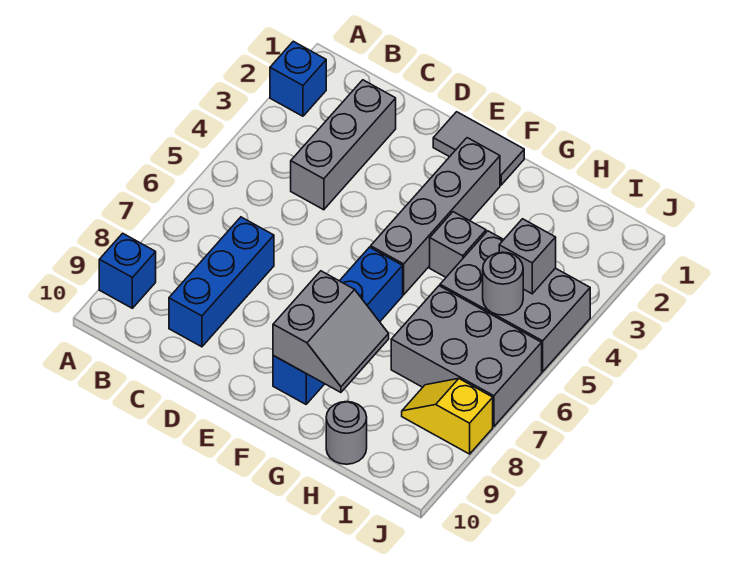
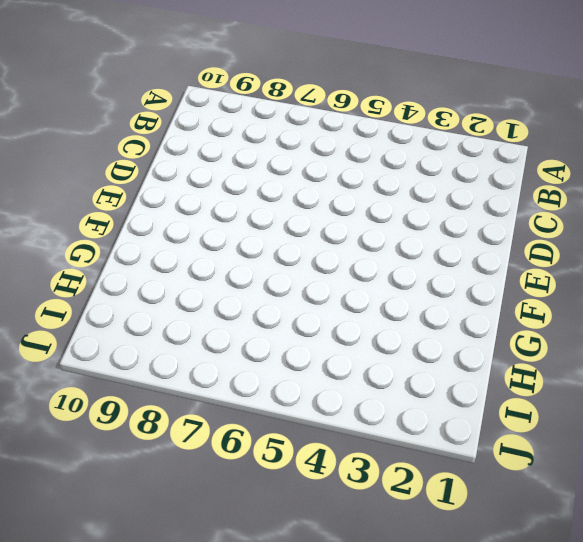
none -> blue 1x1 brick [270,41,326,116]
none -> blue 1x1 brick [99,233,156,308]
none -> grey 1x3 brick [291,80,396,210]

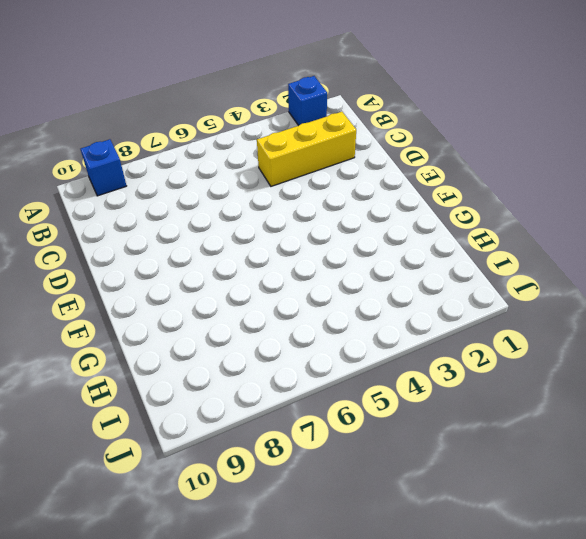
yellow 1x3 brick [257,112,356,186] -> grey 1x3 brick [291,80,396,210]
none -> blue 1x3 brick [169,217,274,347]
none -> grey 1x2 tile [433,112,524,185]
none -> grey 1x4 brick [371,138,500,295]

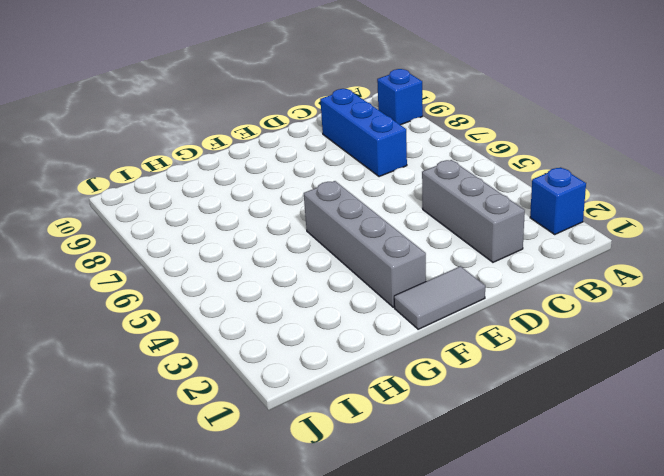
none -> blue 1x4 brick [273,247,403,404]
none -> grey 1x1 brick [430,212,486,277]
none -> grey 2x3 brick [440,231,590,372]

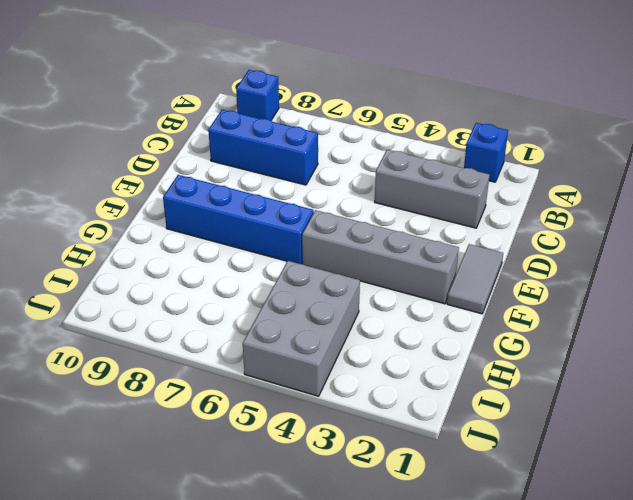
none -> grey 1x1 brick [430,212,486,277]
none -> grey 2x3 brick [391,286,542,427]
none -> grey 1x1 round brick [326,402,367,464]

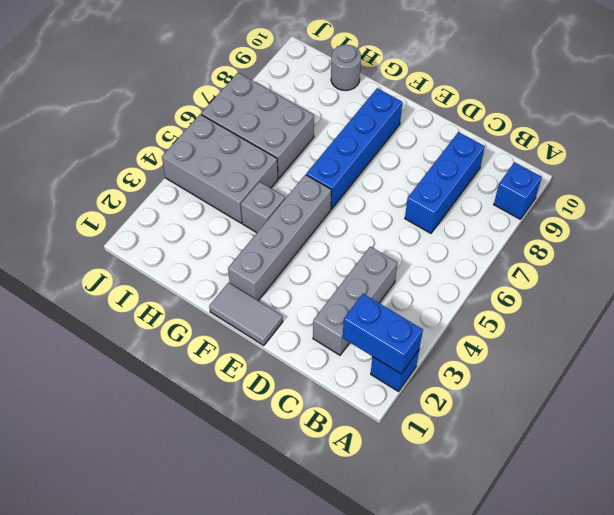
blue 1x2 brick [343,294,423,374] -> none
none -> yellow 1x2 slope [402,379,493,454]
none -> grey 2x2 slope [273,271,389,392]
none -> grey 1x1 brick [499,219,556,294]

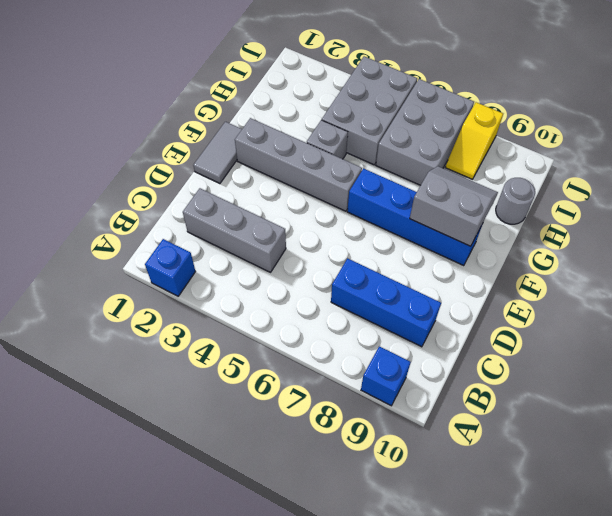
none -> grey 1x1 brick [499,219,556,294]
none -> grey 1x1 round brick [483,252,523,315]

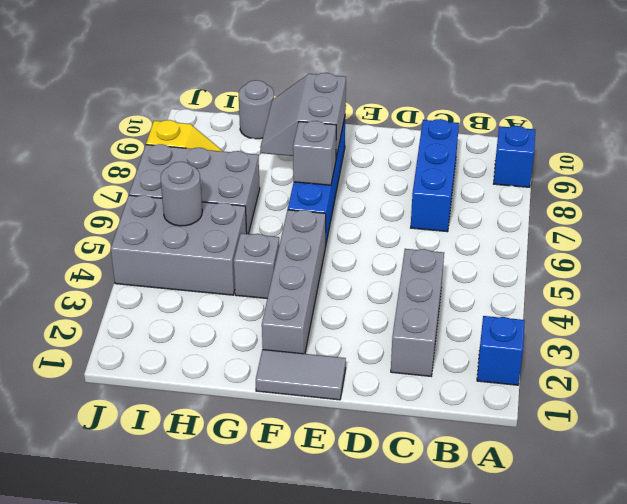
grey 1x1 brick [293,121,336,185] -> grey 1x1 brick moved to [499,219,556,294]

